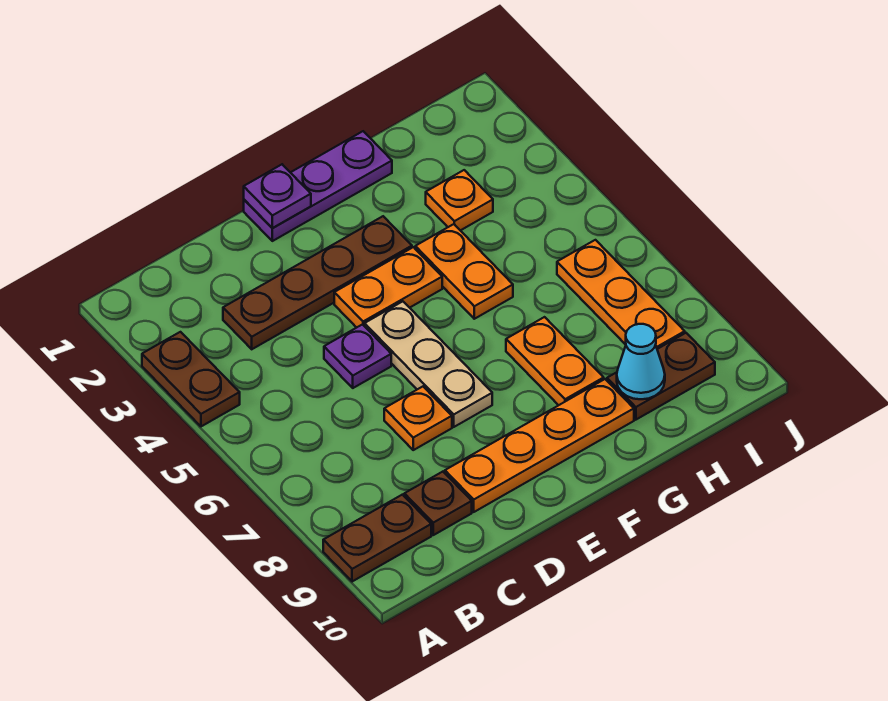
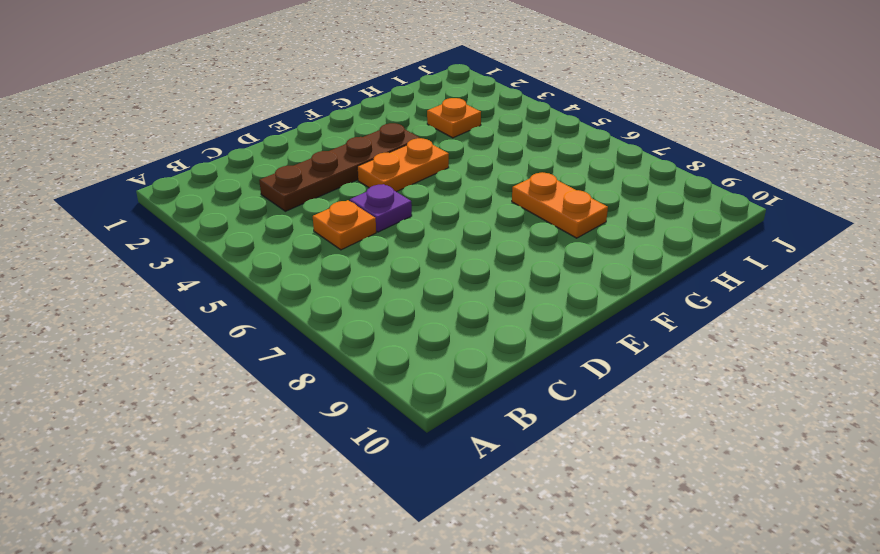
orange 1x1 plate [313,200,376,250] -> orange 1x1 plate moved to [384,387,452,450]
none -> brown 1x2 plate [142,332,240,426]
none -> brown 1x2 plate [323,495,431,582]
none -> brown 1x1 plate [404,472,472,535]

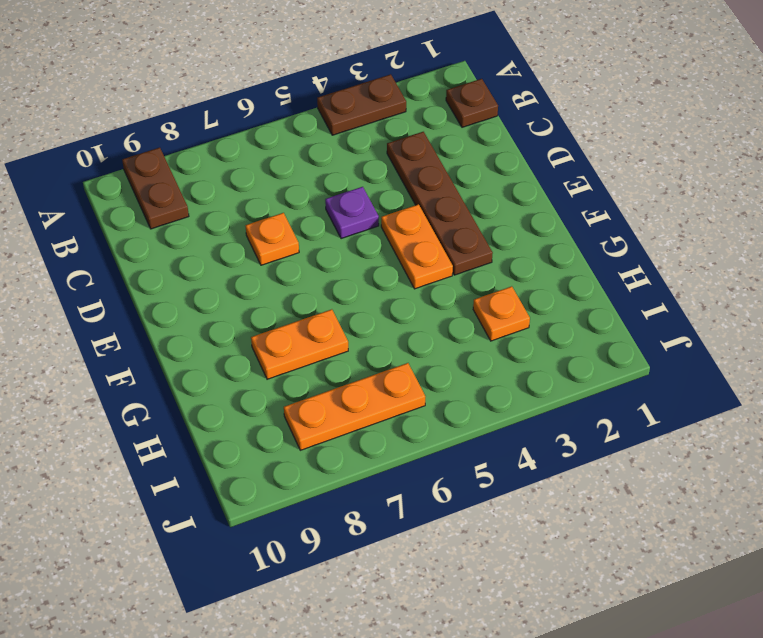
brown 1x1 plate [446,79,498,127] -> brown 1x1 plate moved to [404,472,472,535]
none -> orange 1x4 plate [445,379,634,512]
none -> purple 1x3 plate [244,131,392,241]
none -> tan 1x3 plate [365,301,492,427]

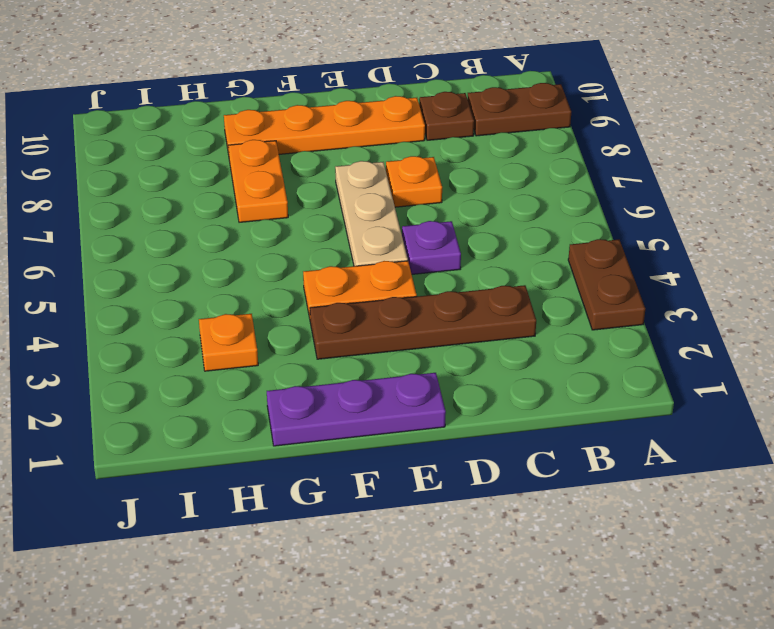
none -> orange 1x2 plate [415,224,513,319]
none -> brown 1x2 plate [607,333,715,420]
none -> orange 1x3 plate [557,240,685,349]

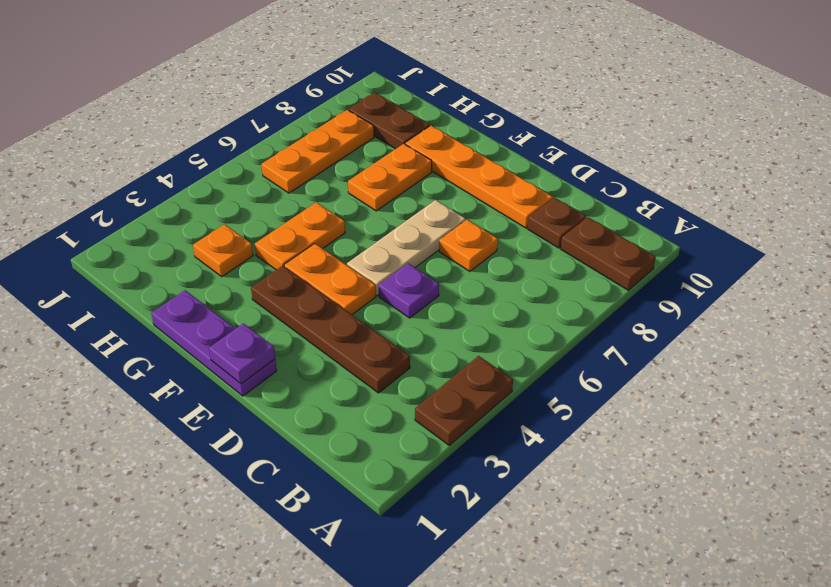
none -> cyan 1x1 cone [617,324,665,399]

